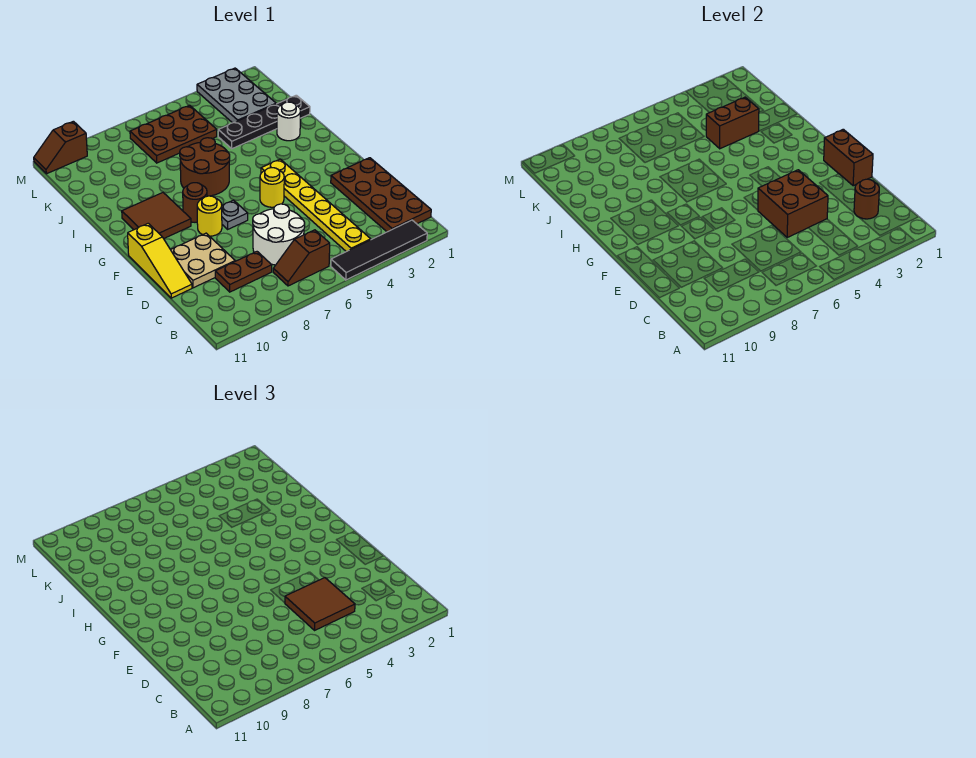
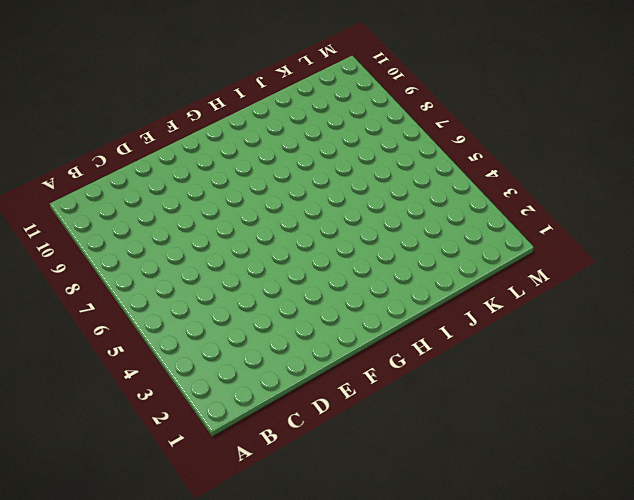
none -> black 1x4 tile [331,220,427,280]
none -> brown 2x4 plate [331,158,431,232]
none -> yellow 1x6 plate [261,159,371,252]

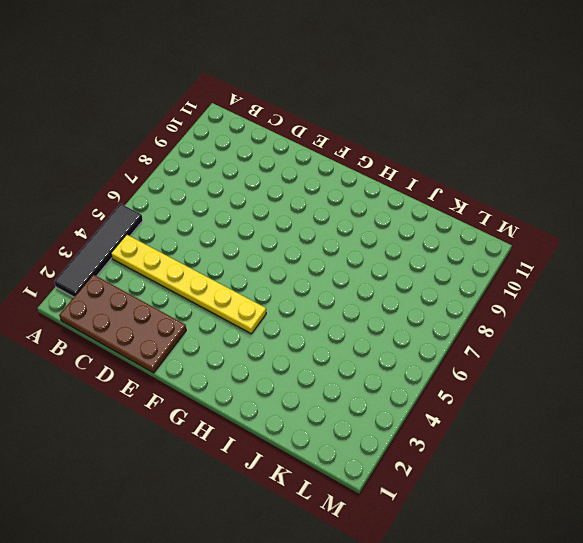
none -> brown 1x2 slope [273,230,330,286]
none -> white 2x2 round brick [253,204,305,265]
none -> brown 1x2 plate [215,252,272,292]

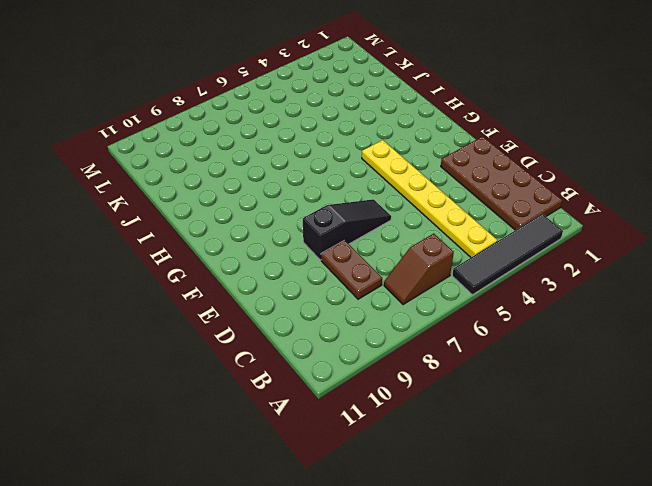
brown 1x2 plate [321,240,382,299] -> brown 1x2 plate turned to [215,252,272,292]
black 1x3 slope [303,199,391,260] -> none
none -> white 2x2 round brick [253,204,305,265]
none -> tan 2x2 plate [171,233,235,288]
none -> yellow 1x3 slope [128,223,192,298]

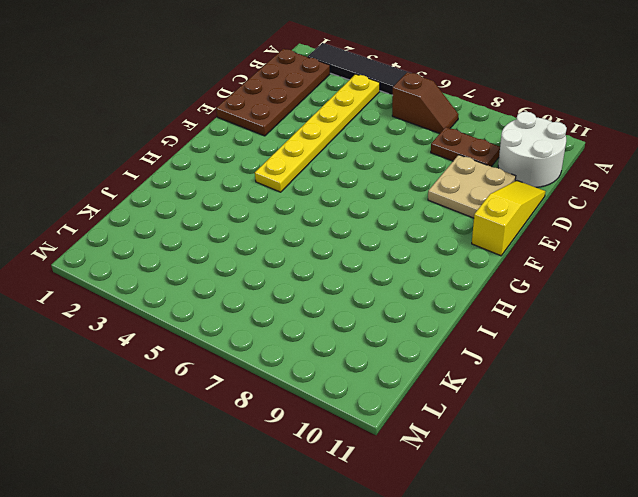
white 2x2 round brick [498,112,567,187] -> white 2x2 round brick moved to [253,204,305,265]
none -> yellow 1x1 round brick [260,168,284,207]
none -> grey 1x1 plate [222,200,248,229]
none -> yellow 1x1 round brick [197,196,222,236]

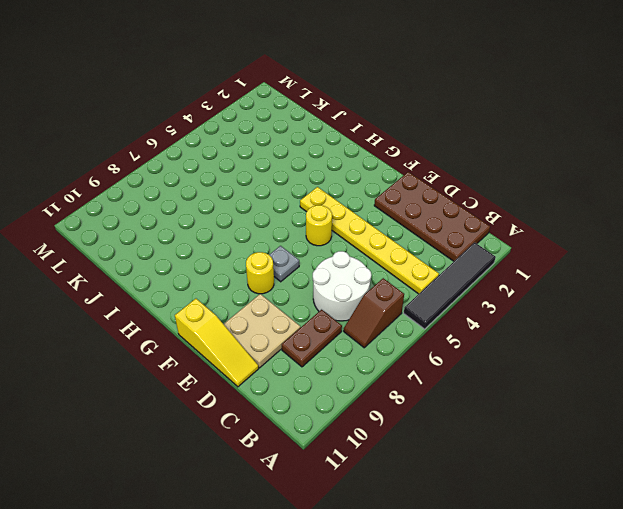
none -> brown 1x1 round brick [183,183,207,222]
none -> brown 2x2 tile [122,193,191,239]
none -> brown 2x2 round brick [180,138,230,196]

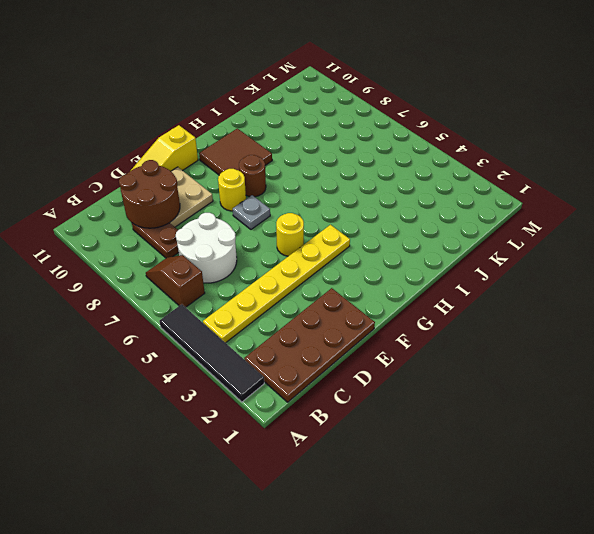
brown 2x2 round brick [119,160,180,228] -> brown 2x2 round brick moved to [180,138,230,196]
none -> white 1x1 round brick [277,102,301,141]
none -> black 1x4 plate [218,95,310,149]
none -> grey 2x3 plate [197,68,276,123]

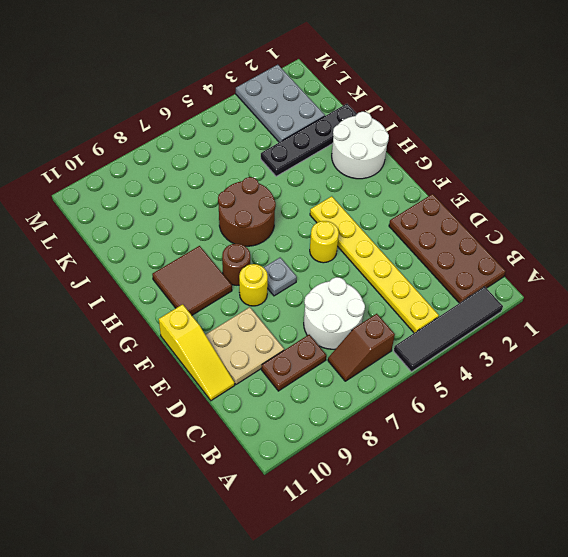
white 2x2 round brick [332,112,389,179] -> white 1x1 round brick [277,102,301,141]
none -> brown 2x3 plate [130,105,217,163]
none -> brown 1x2 slope [34,121,87,174]
none -> brown 1x1 round brick [854,179,879,219]

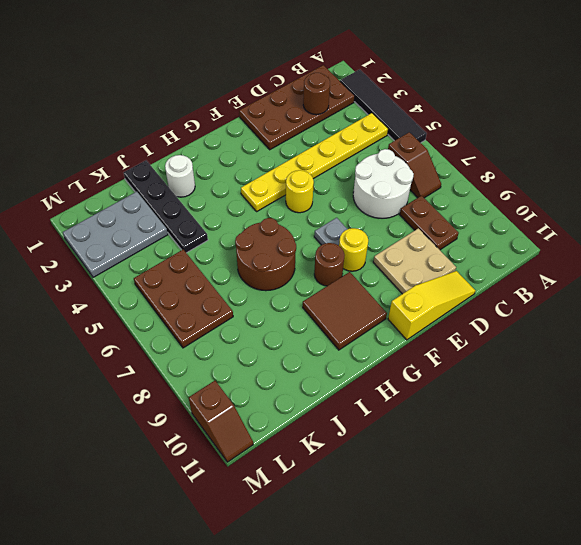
none -> brown 2x2 brick [758,170,828,237]
none -> brown 1x2 brick [824,129,873,186]
none -> brown 1x2 brick [706,97,759,149]

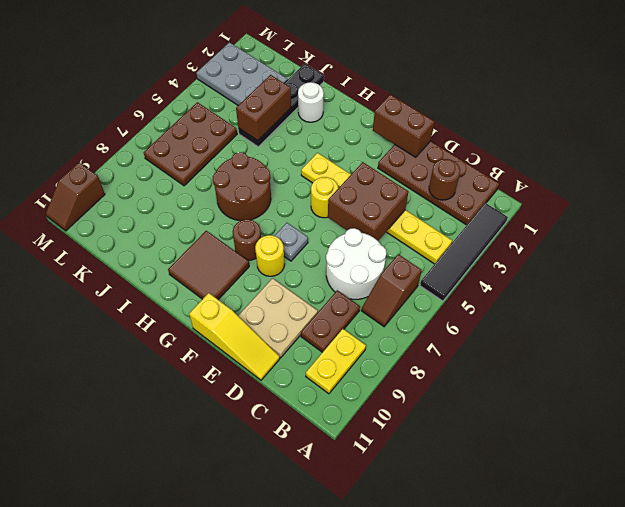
yellow 1x2 plate [306,329,366,394] -> none
none -> brown 2x2 tile [285,578,355,630]

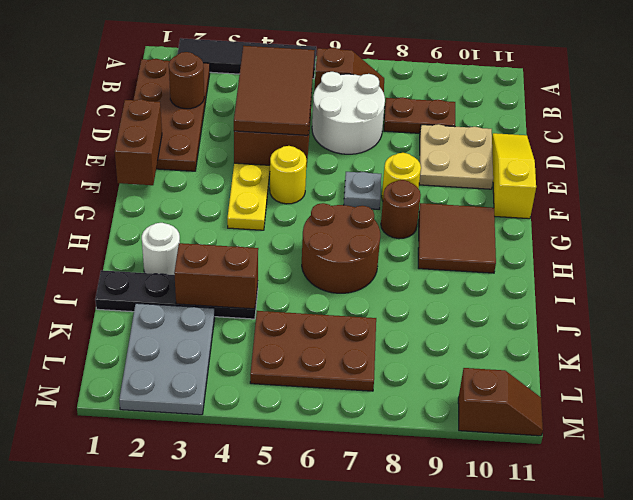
brown 2x3 tile [234,46,315,135] -> brown 2x2 tile [285,578,355,630]

